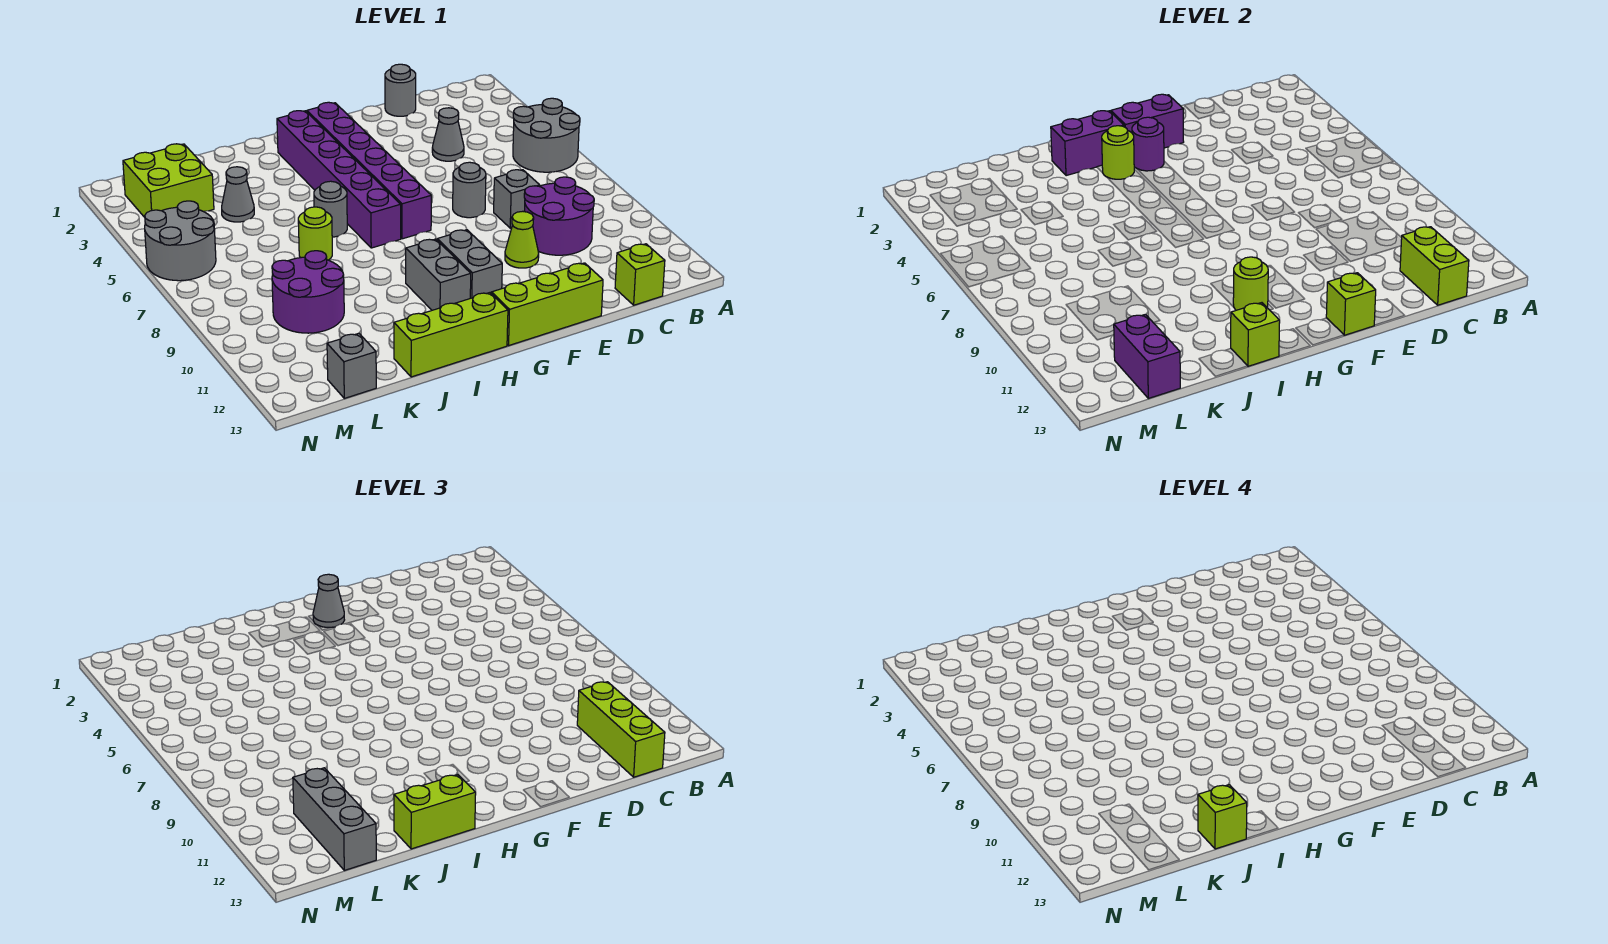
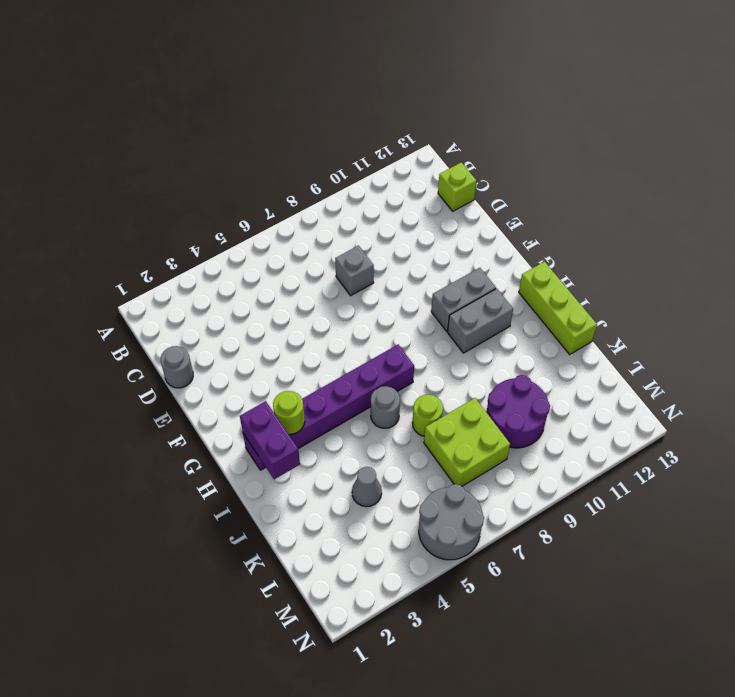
lime 2x2 brick [424,398,510,486] -> lime 2x2 brick moved to [123,144,214,217]
none -> grey 2x2 round brick [513,98,580,172]
none -> purple 2x2 round brick [524,177,594,255]
none -> grey 1x1 cone [432,108,464,161]
none -> grey 1x1 round brick [453,162,486,218]

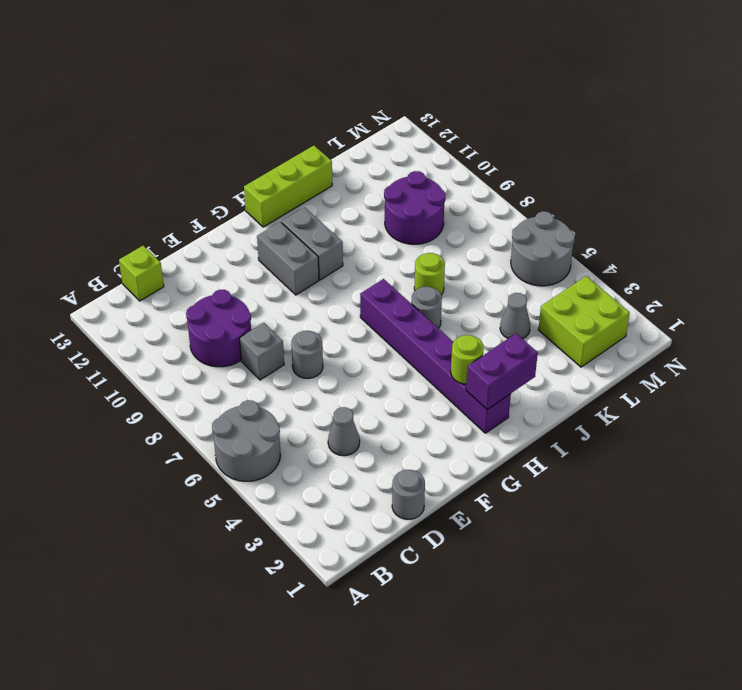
none -> lime 1x1 cone [505,211,539,268]
none -> lime 1x3 brick [492,263,603,345]
none -> purple 1x6 brick [307,102,431,239]
none -> grey 1x1 brick [327,333,376,398]

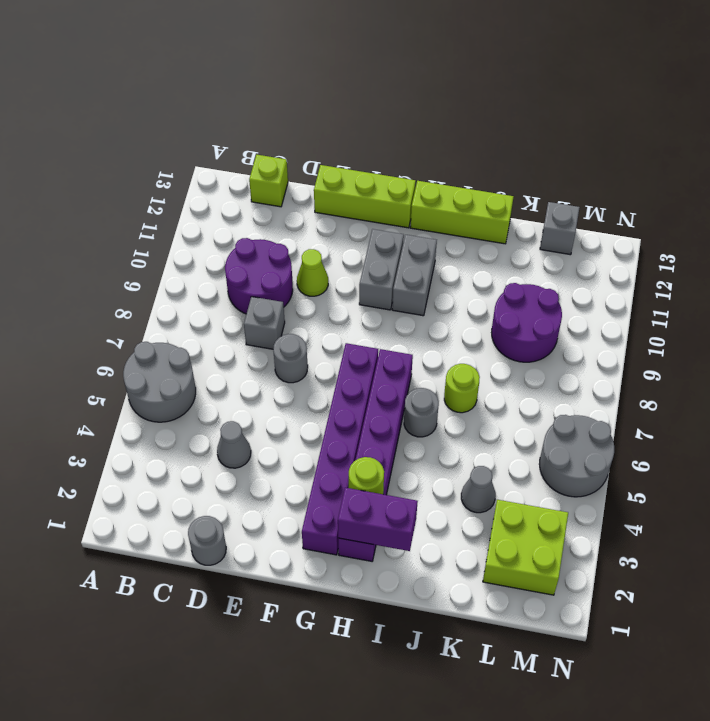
none -> lime 1x2 brick [1400,227,1469,305]
none -> purple 1x2 brick [1111,94,1184,148]
none -> lime 1x1 brick [1326,273,1376,335]
none -> purple 1x1 round brick [1132,117,1164,171]

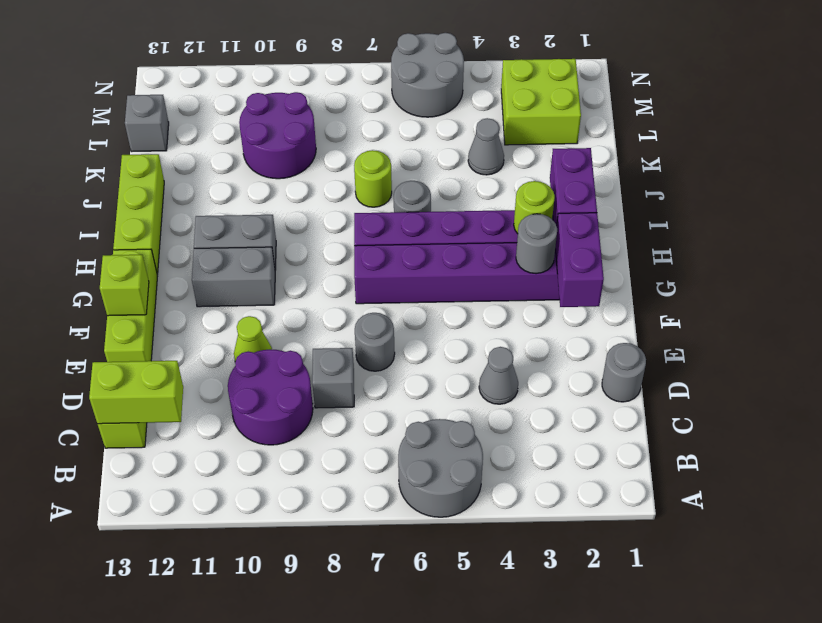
grey 1x1 round brick [516,214,557,274] -> purple 1x1 round brick [1132,117,1164,171]
none -> lime 1x1 round brick [1233,257,1268,310]
none -> lime 1x1 brick [1231,303,1280,366]
none -> purple 1x2 brick [1114,314,1180,398]
none -> lime 1x3 brick [577,682,665,777]

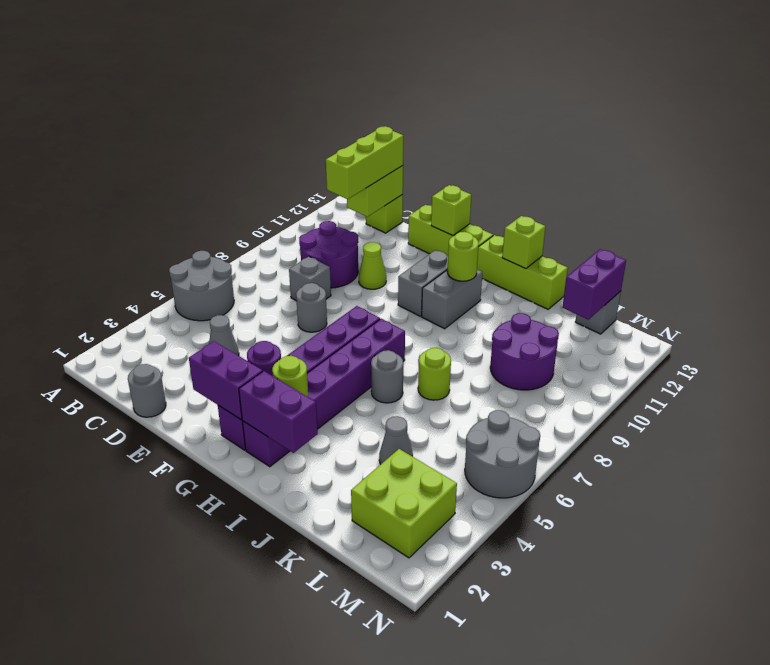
none -> grey 1x1 cone [313,574,344,628]
none -> lime 1x2 brick [394,775,476,849]
none -> grey 1x3 brick [293,768,376,870]
none -> lime 1x1 brick [1198,785,1247,849]

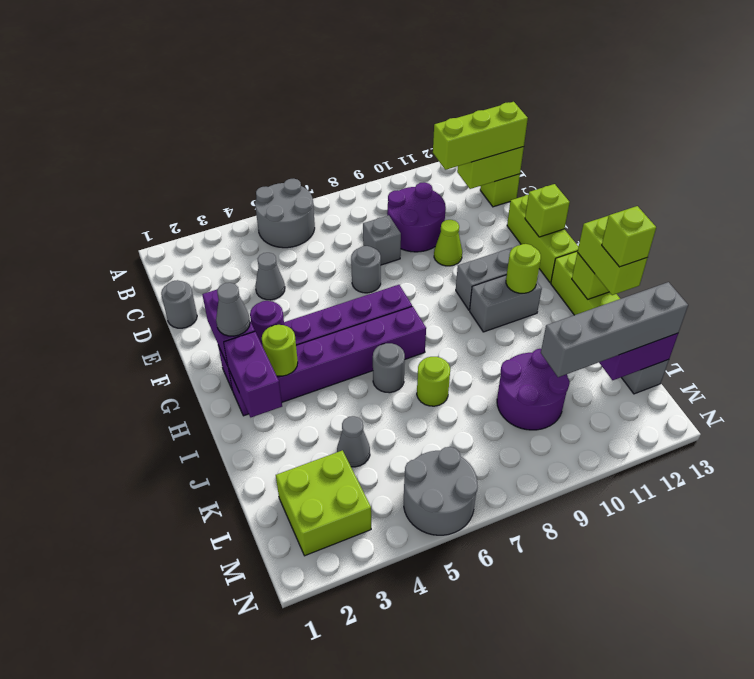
grey 1x4 brick [541,282,688,377] -> grey 1x3 brick [293,768,376,870]

